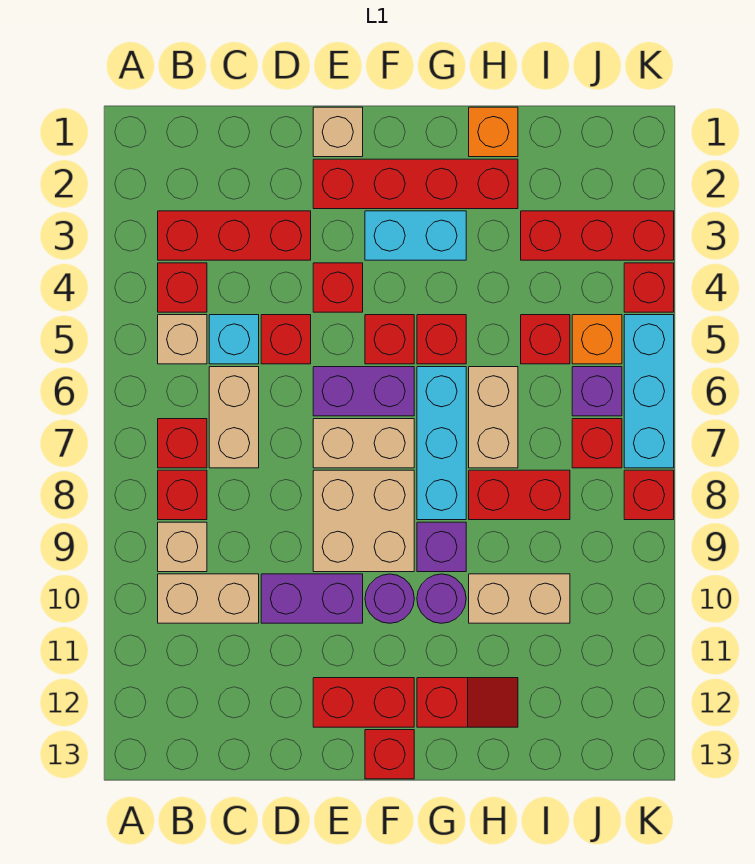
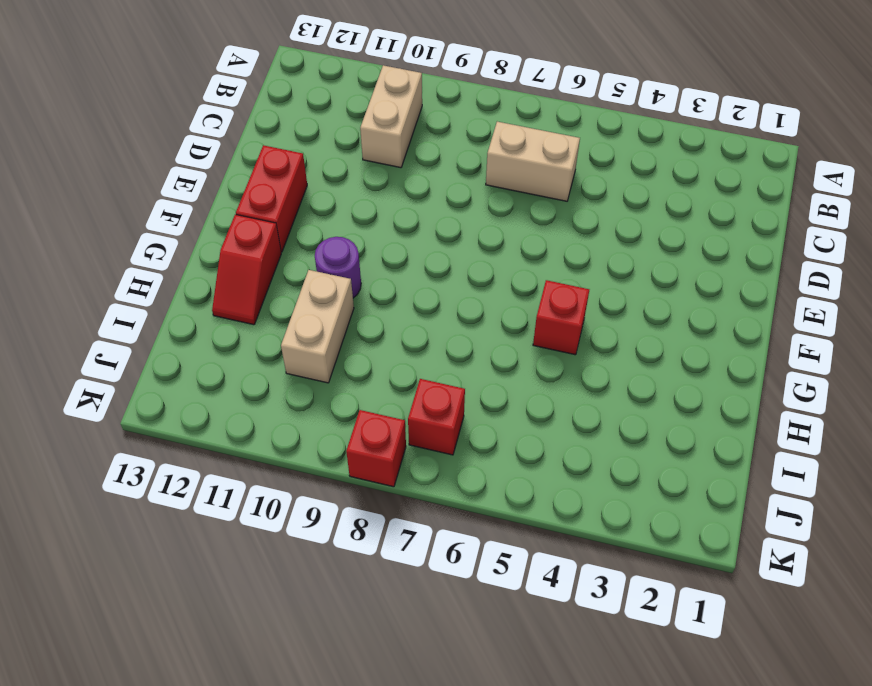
none -> red 1x3 brick [158,211,311,260]
none -> red 1x1 brick [158,263,207,312]
none -> tan 1x1 brick [158,315,207,364]
none -> red 1x1 brick [158,419,207,468]

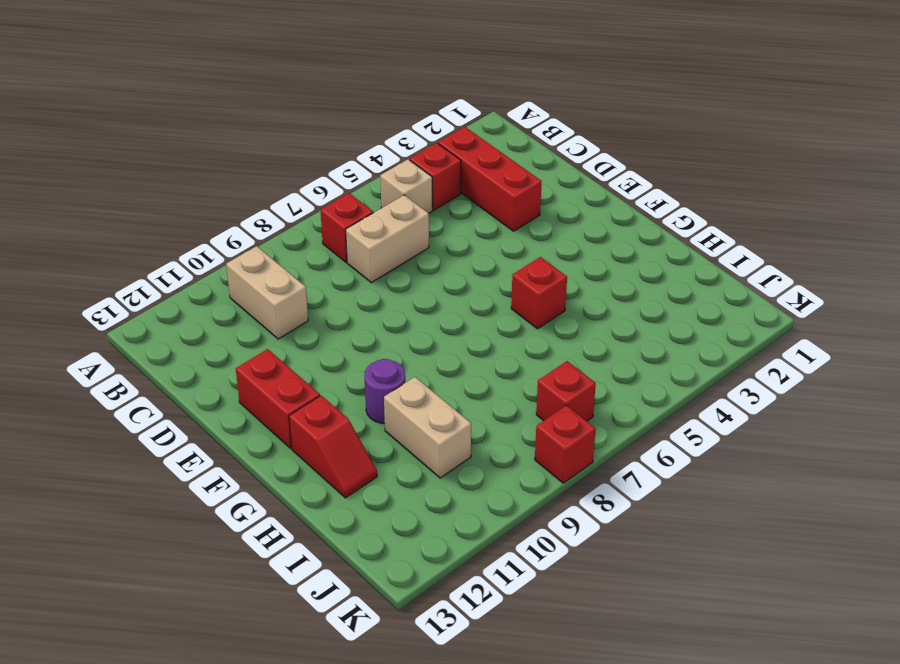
none -> red 1x1 brick [158,470,207,520]
none -> tan 1x1 brick [158,522,207,572]
none -> cyan 1x1 brick [209,315,259,364]
none -> red 1x1 brick [261,315,311,364]

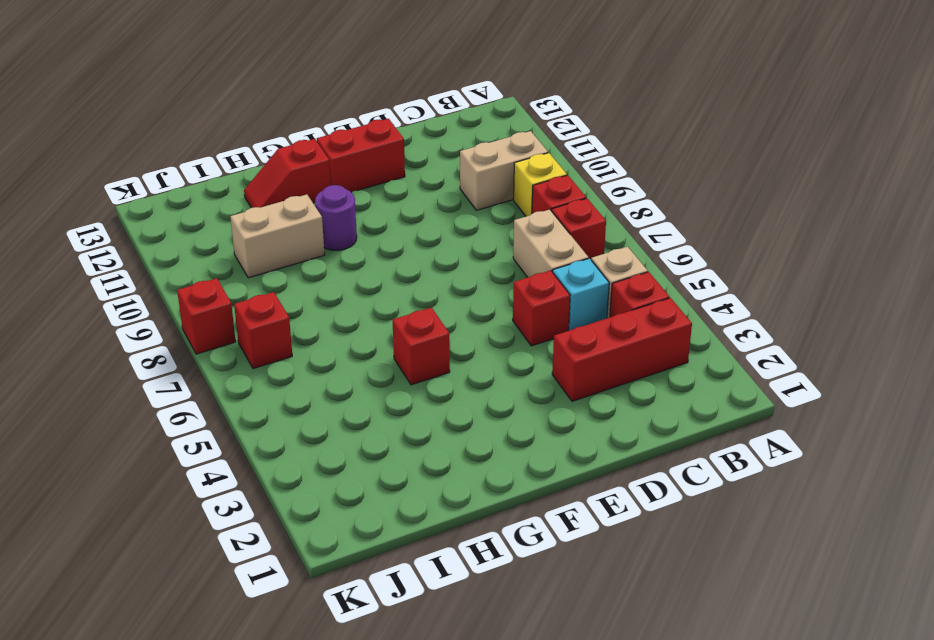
yellow 1x1 brick [514,153,567,216] -> tan 1x1 brick [158,522,207,572]
none -> purple 1x2 brick [261,574,363,623]
none -> tan 1x1 brick [313,107,363,157]
none -> red 1x4 brick [313,159,518,209]
none -> red 1x1 brick [313,263,363,312]

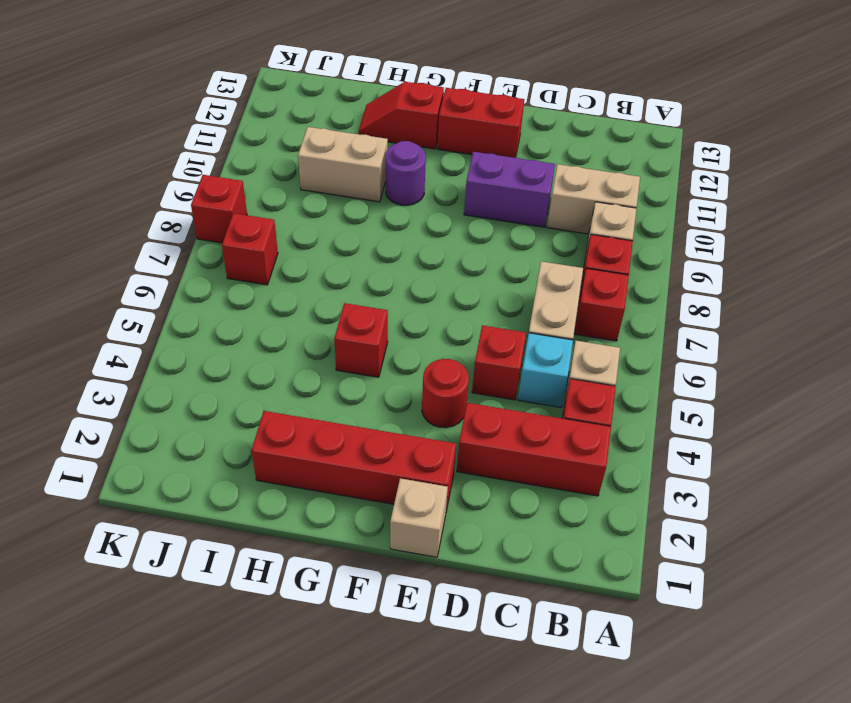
red 1x1 round brick [422,359,469,428] -> red 1x1 brick [313,263,363,312]
none -> purple 1x2 brick [313,367,414,416]
none -> tan 1x2 brick [313,419,414,468]
none -> tan 2x2 brick [313,470,414,572]
none -> cyan 1x2 brick [365,211,466,260]

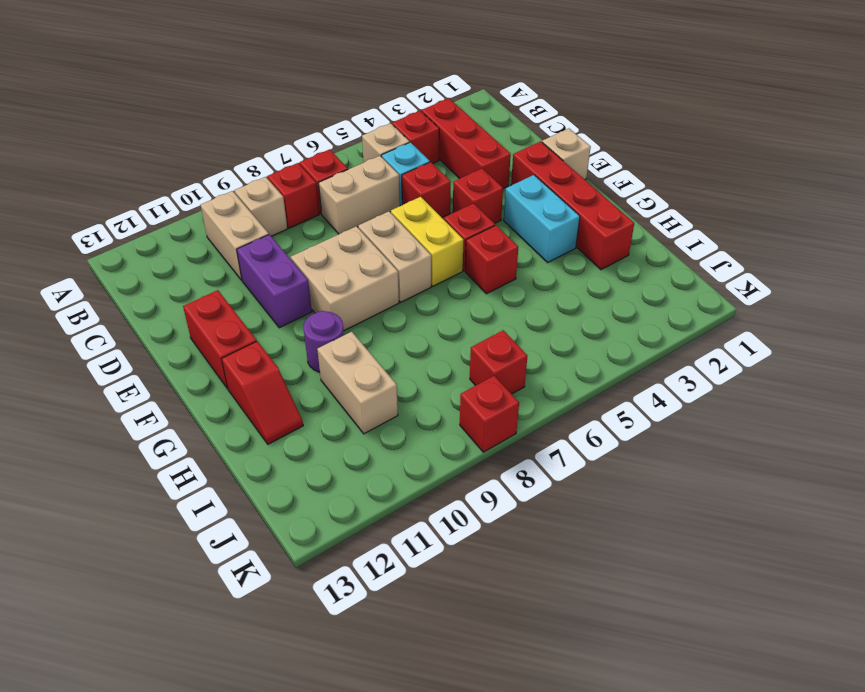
yellow 1x2 brick [391,197,464,286] -> purple 1x2 brick [313,367,414,416]
none -> purple 1x1 round brick [365,574,414,623]
none -> red 1x1 brick [365,730,414,779]
none -> cyan 1x3 brick [417,367,466,520]
none -> purple 1x1 brick [417,522,466,572]

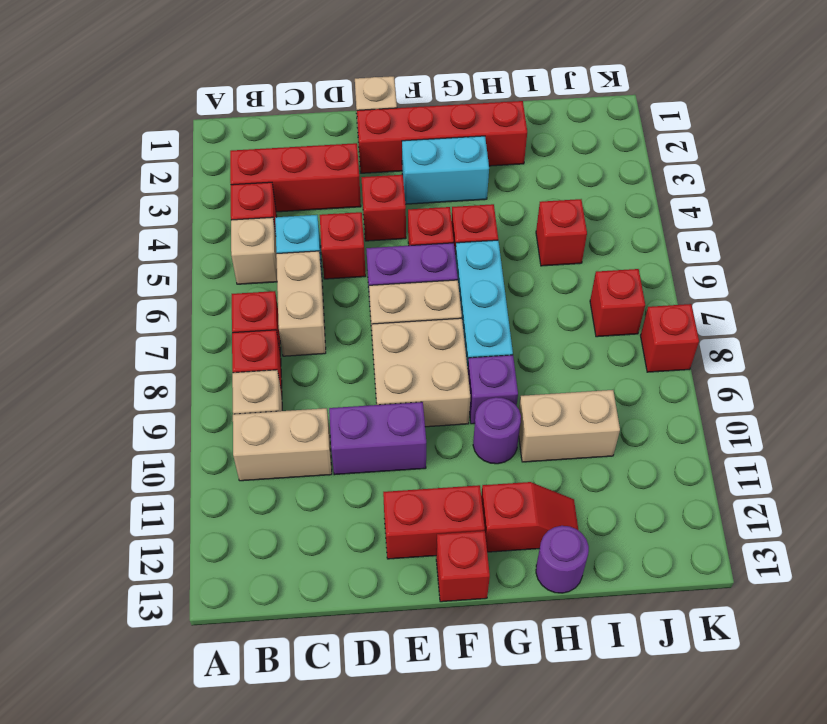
purple 1x1 round brick [536,526,589,593] -> purple 1x1 round brick moved to [365,574,414,623]
none -> orange 1x1 brick [469,107,518,157]
none -> tan 1x2 brick [469,367,518,468]
none -> red 1x2 brick [469,470,570,520]
none -> red 1x3 brick [521,211,674,260]

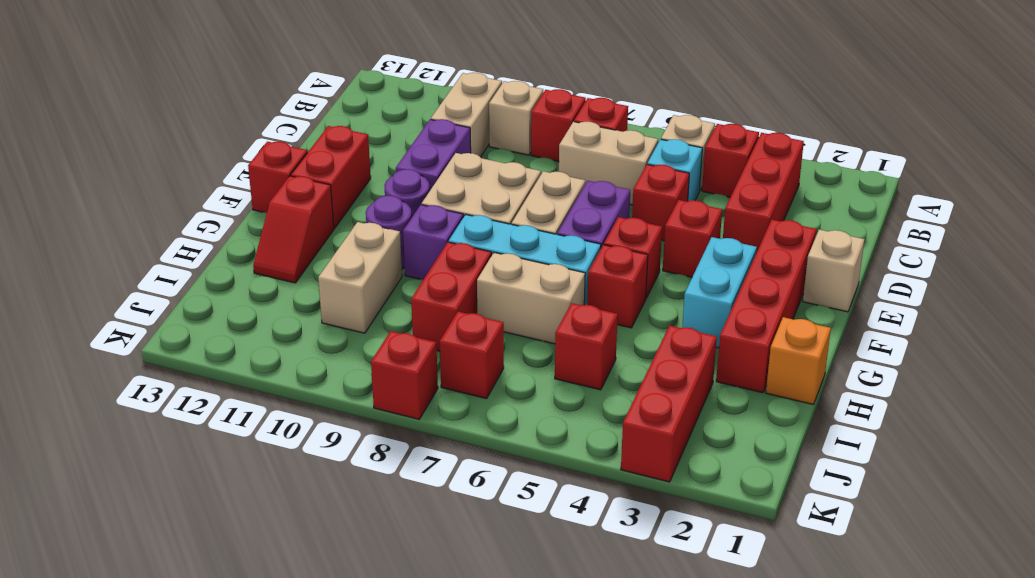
none -> orange 1x1 brick [572,315,622,364]
none -> purple 1x1 brick [572,367,622,416]
none -> red 1x1 brick [624,263,674,312]
none -> cyan 1x3 brick [624,315,674,468]

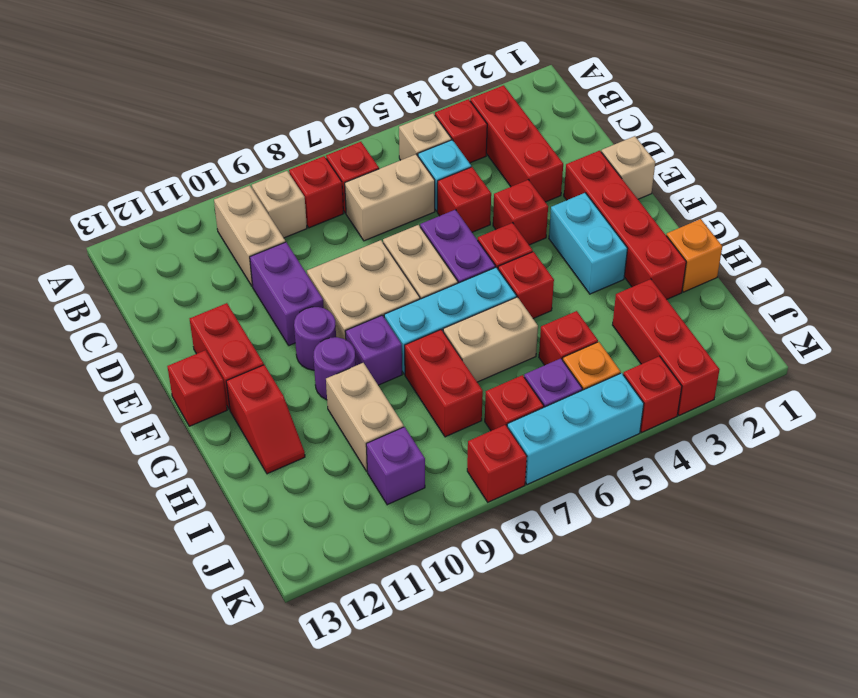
purple 1x1 brick [366,427,425,505] -> none

